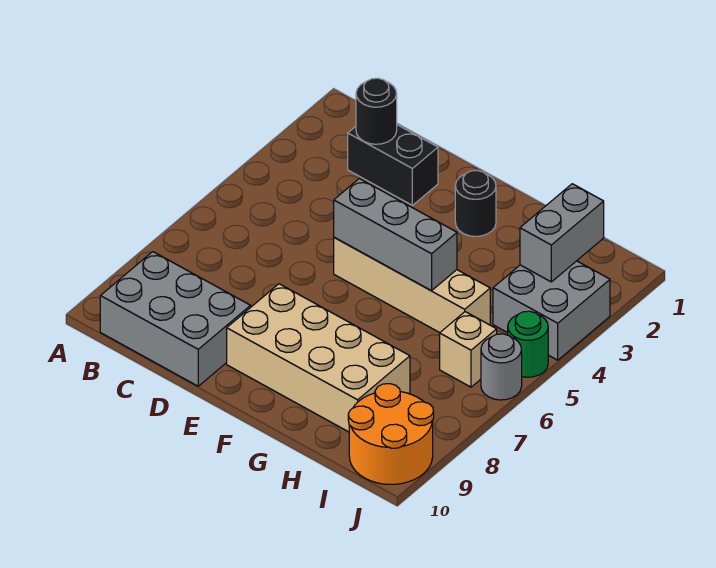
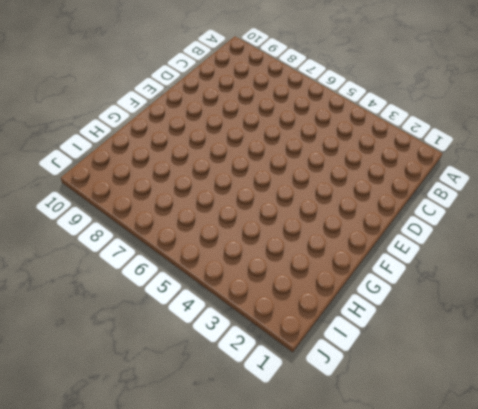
none -> grey 2x3 brick [100,252,251,386]
none -> black 1x2 brick [348,125,438,205]
none -> tan 1x4 brick [334,238,490,333]

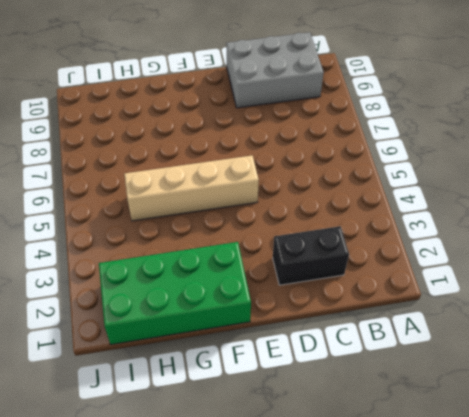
green 2x4 brick [99,242,251,344] -> black 1x1 round brick [455,170,496,236]
none -> tan 2x4 brick [227,284,410,432]
none -> grey 2x2 brick [493,261,610,360]
none -> tan 1x1 brick [440,312,497,387]

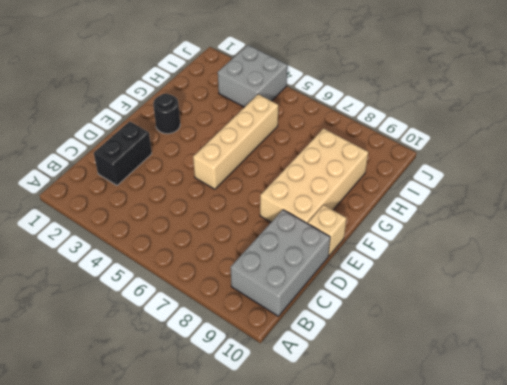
tan 1x1 brick [308,205,347,256] -> tan 1x1 brick moved to [440,312,497,387]
none -> orange 2x2 round brick [348,384,434,484]
none -> green 1x1 round brick [508,311,548,377]
none -> grey 1x1 round brick [481,334,522,400]

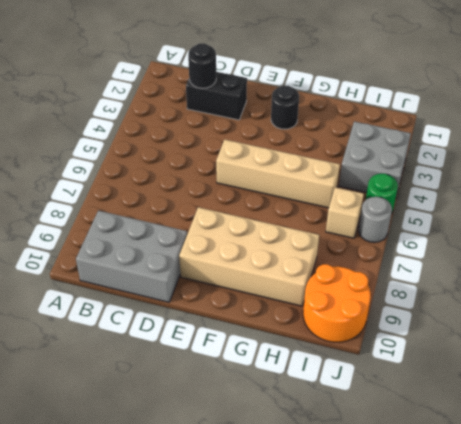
none -> grey 1x3 brick [334,179,457,291]
none -> grey 1x2 brick [520,184,604,282]

